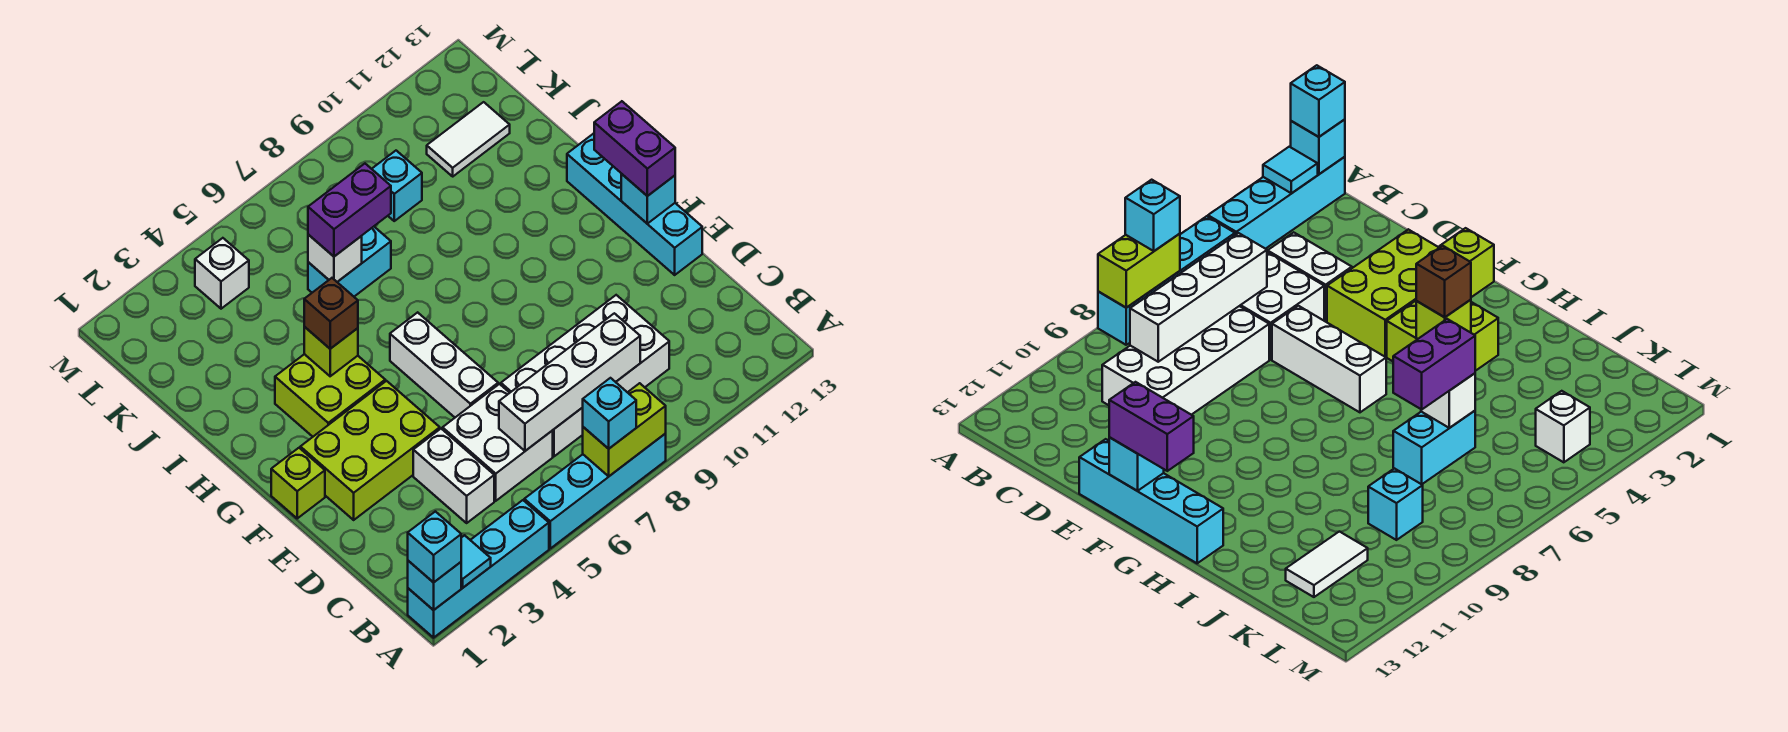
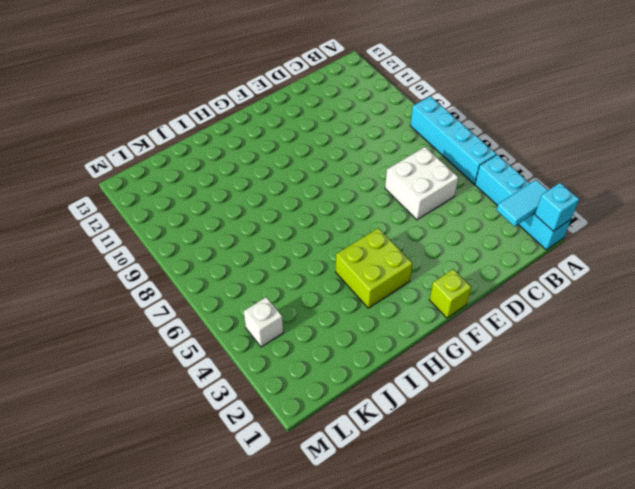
cyan 1x2 tile [497,180,548,226] -> cyan 1x1 tile [461,535,491,588]
none -> white 1x2 brick [413,429,494,523]
none -> white 2x4 brick [501,295,669,456]
none -> lime 2x3 brick [300,381,440,520]

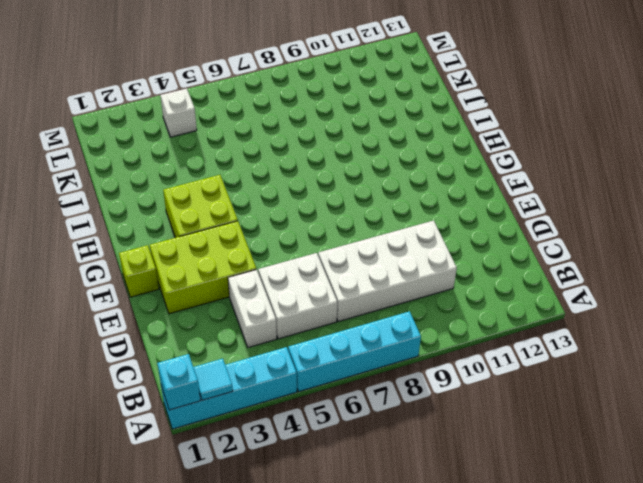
none -> white 1x3 brick [390,312,498,417]
none -> cyan 1x4 brick [567,133,702,275]
none -> cyan 1x2 brick [308,227,391,296]

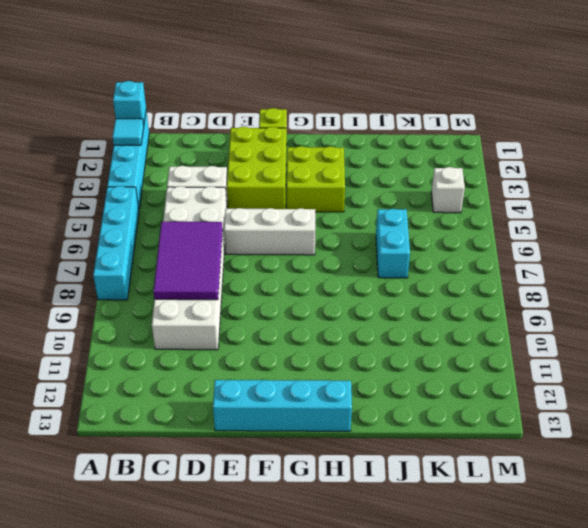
purple 2x3 tile [153,222,223,300] -> white 1x4 brick [499,313,640,451]
none -> cyan 1x1 brick [372,151,422,221]
none -> white 1x2 tile [427,102,510,176]
none -> lime 1x2 brick [583,383,666,476]

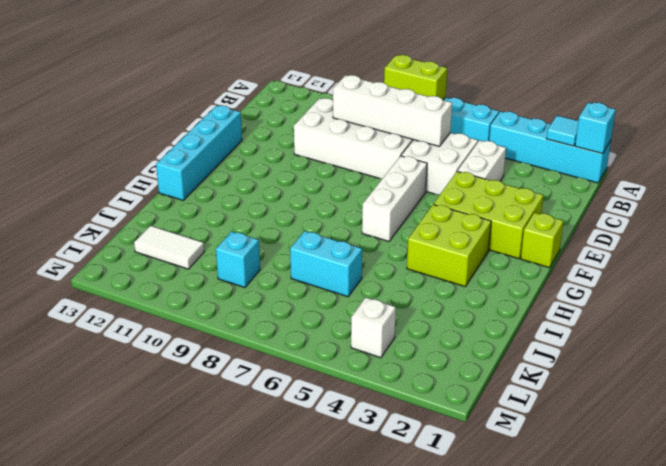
none -> cyan 1x1 brick [621,174,675,224]
none -> lime 1x1 brick [304,327,358,376]
none -> white 1x1 brick [308,235,362,282]

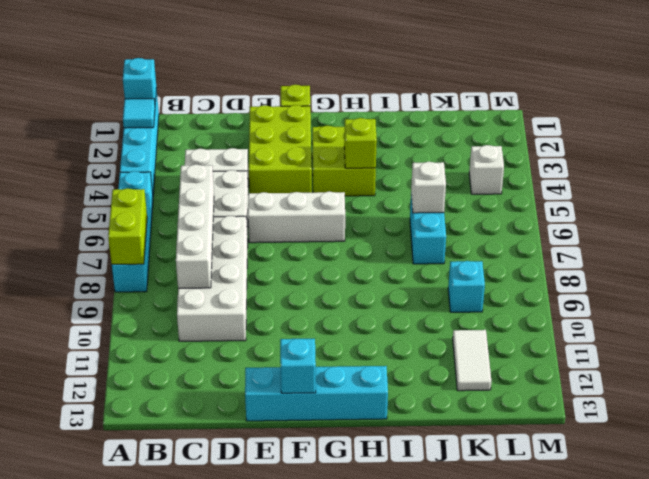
none -> cyan 1x1 brick [408,511,461,583]
none -> cyan 1x1 brick [582,378,636,449]
none -> purple 1x2 brick [594,101,675,196]

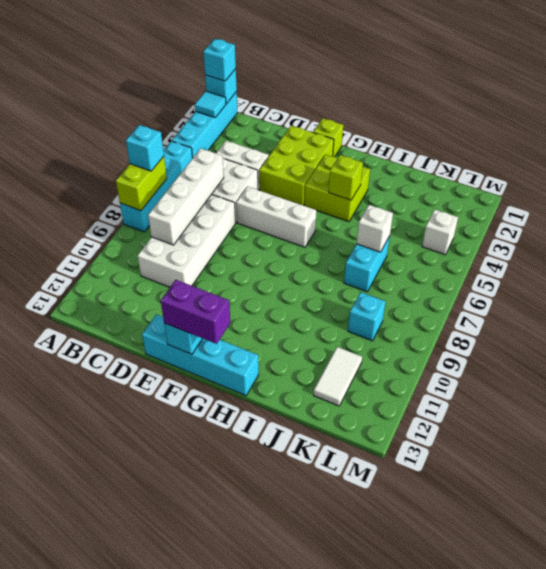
none -> brown 1x1 brick [304,278,358,349]
none -> purple 1x2 brick [308,164,391,256]

